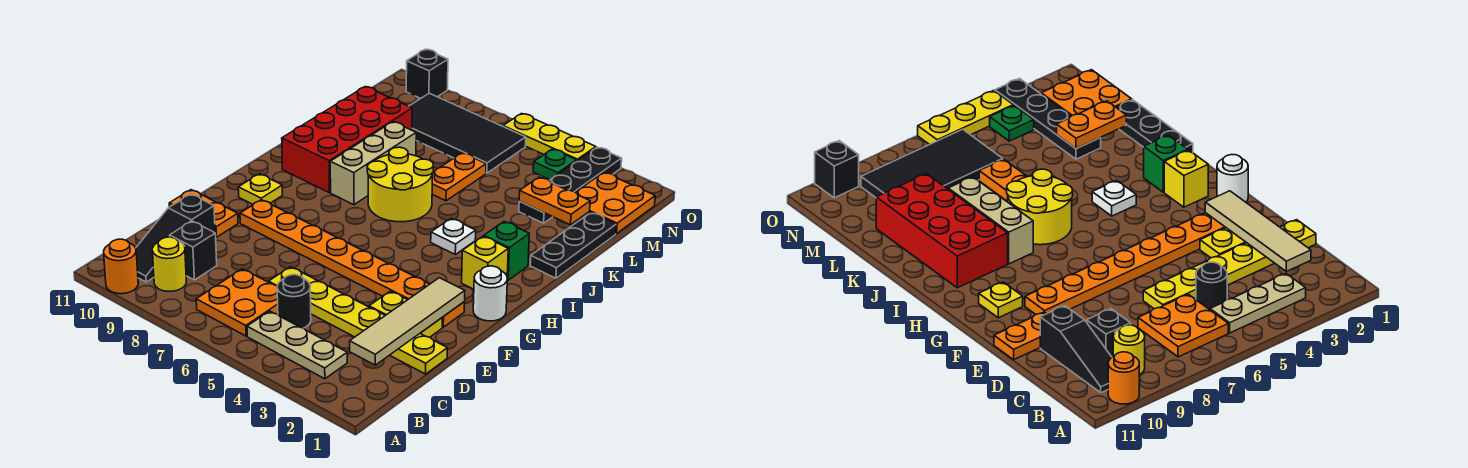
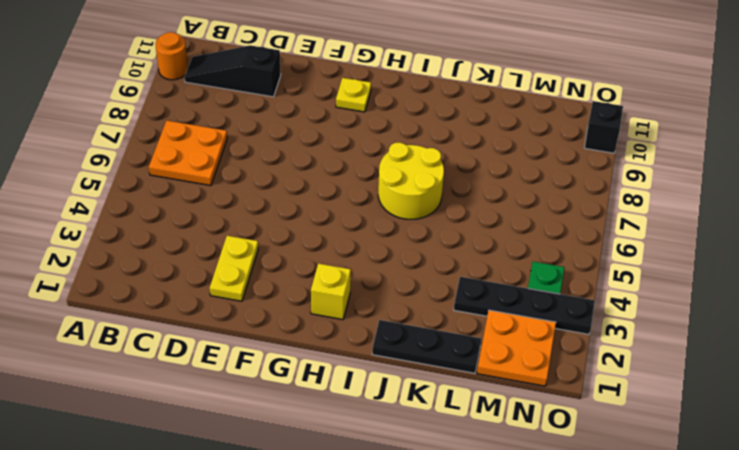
none -> tan 1x3 plate [247,311,347,379]
none -> yellow 1x1 round brick [152,237,186,291]
none -> black 1x1 round brick [277,275,311,328]

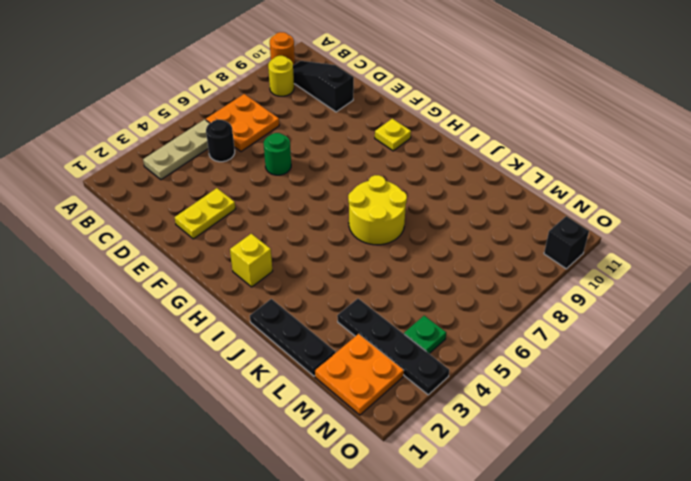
green 1x1 round brick [264,133,291,175] -> none
none -> black 1x1 brick [170,221,217,280]
none -> yellow 1x6 plate [269,267,447,374]
none -> orange 1x2 plate [169,190,238,237]

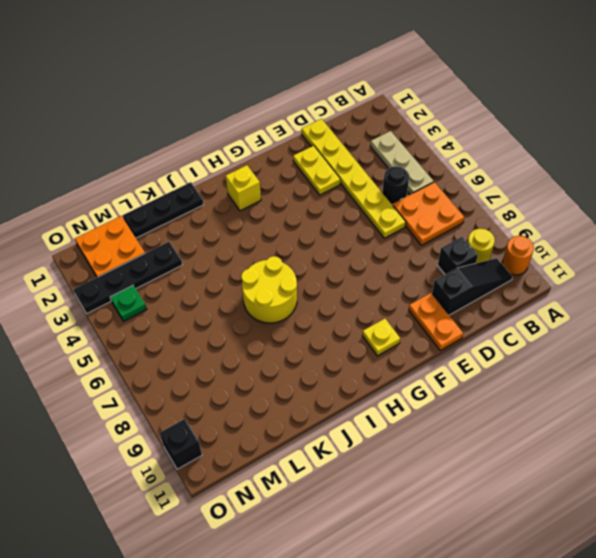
none -> orange 1x8 plate [240,200,465,327]
none -> white 1x1 round brick [473,266,507,321]
none -> green 1x1 brick [484,222,529,280]

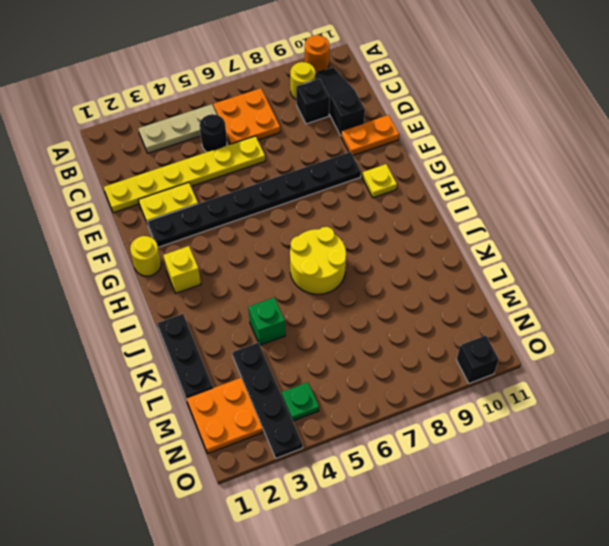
black 1x8 plate [147,152,361,247] -> orange 1x8 plate [240,200,465,327]
yellow 1x1 round brick [130,236,161,276] -> white 1x1 round brick [473,266,507,321]
green 1x1 brick [248,298,285,345] -> green 1x1 brick moved to [484,222,529,280]
none -> white 1x1 plate [431,218,476,254]
none -> tan 1x3 brick [330,122,416,205]
none -> red 2x4 brick [282,87,412,193]

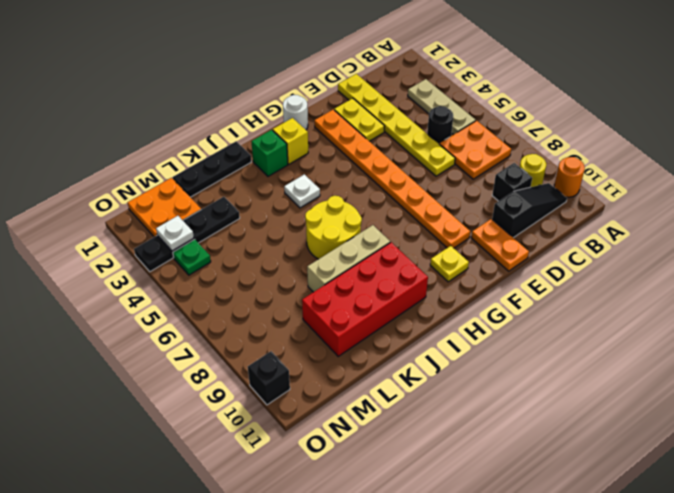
white 1x1 plate [156,216,194,251] -> none
none -> orange 1x2 plate [432,153,486,201]
none -> black 2x4 tile [409,93,526,173]
none -> yellow 1x3 plate [503,113,596,161]

